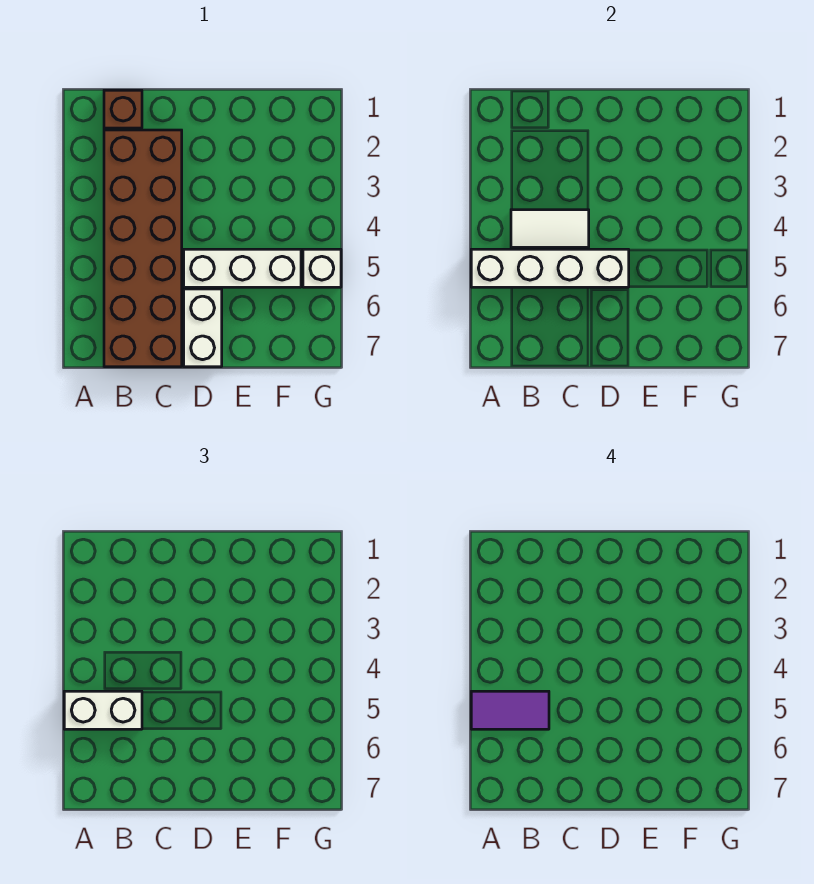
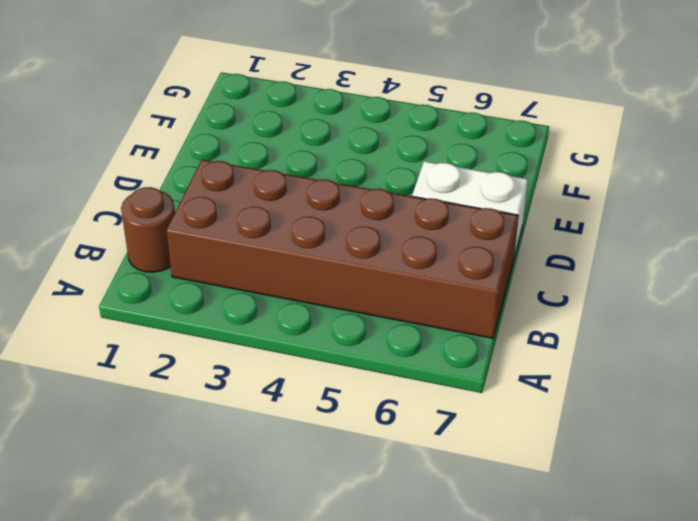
brown 1x1 round brick [121,187,175,272] -> brown 1x1 brick [104,90,142,128]
none -> white 1x3 brick [184,249,301,287]
none -> white 1x1 brick [303,249,341,287]

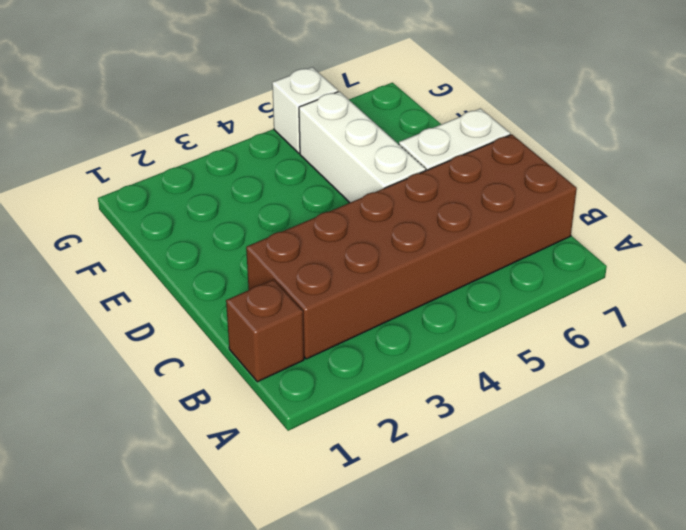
none -> white 1x4 brick [471,249,629,287]
none -> white 1x2 tile [511,210,589,247]

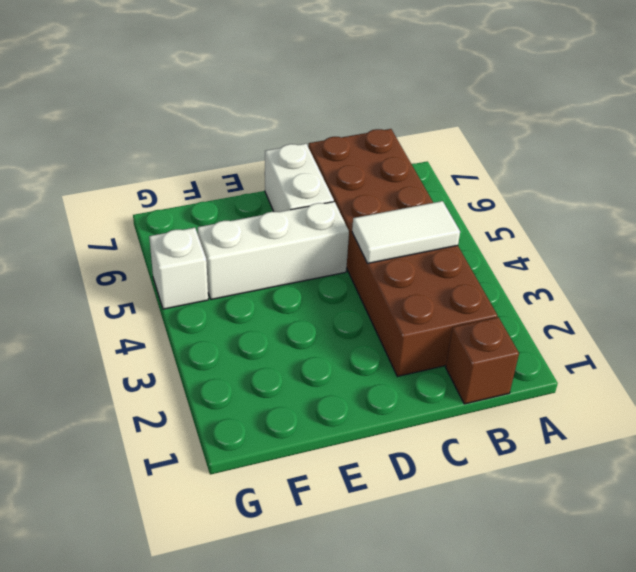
none -> white 1x4 brick [471,249,629,287]
none -> white 1x2 brick [64,691,142,729]

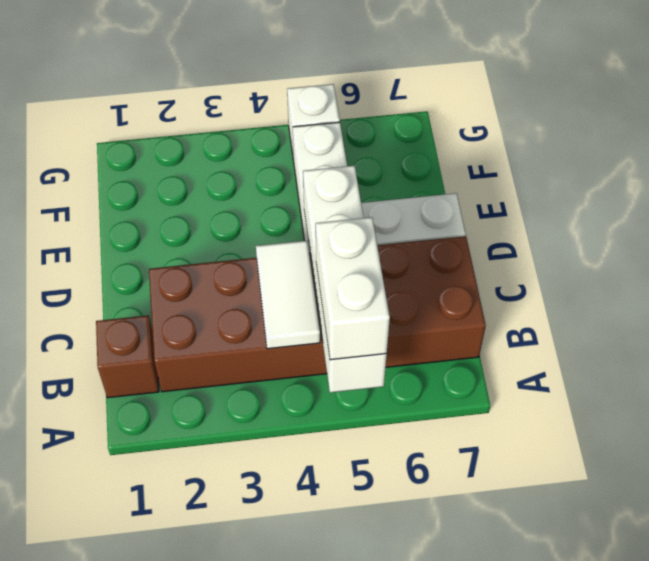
none -> purple 1x2 tile [471,691,549,729]

